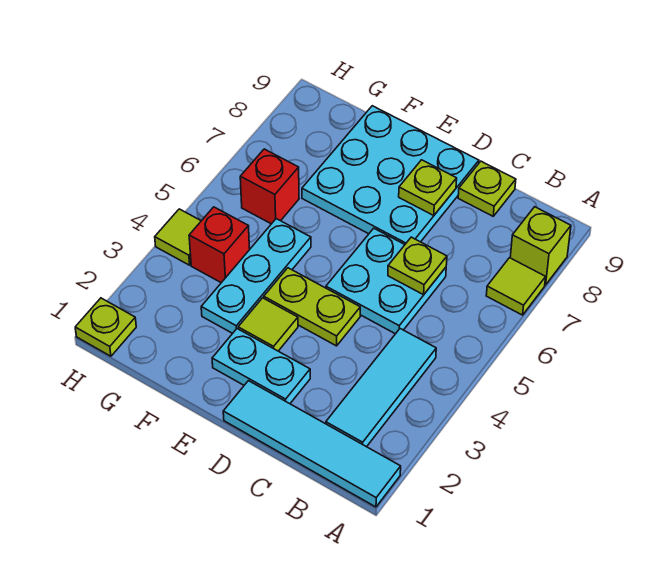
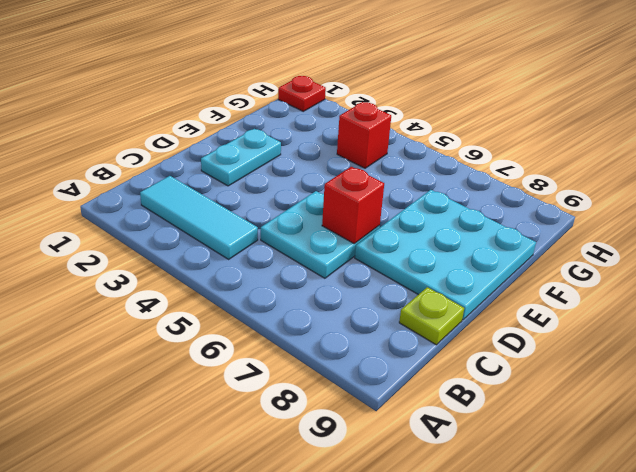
red 1x1 brick [322,167,384,243] -> red 1x1 brick moved to [240,149,299,224]
red 1x1 plate [278,76,326,111] -> lime 1x1 plate [75,298,136,356]
none -> cyan 1x4 tile [223,381,401,507]
none -> lime 1x1 tile [486,258,546,315]
none -> lime 1x1 brick [510,207,571,285]

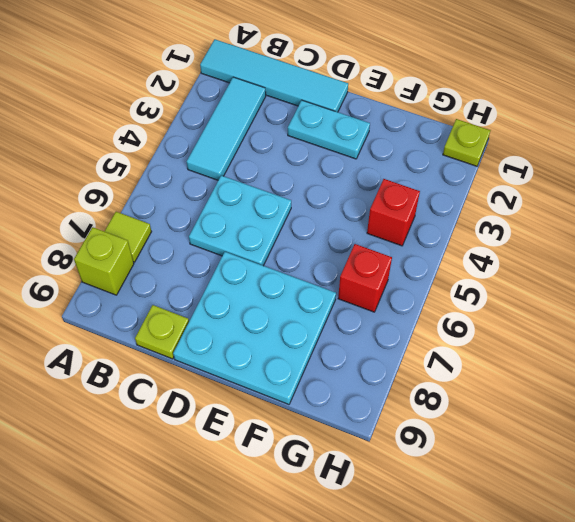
none -> lime 1x2 plate [264,268,360,346]
none -> lime 1x1 tile [238,298,298,351]
none -> cyan 1x3 plate [201,219,311,333]

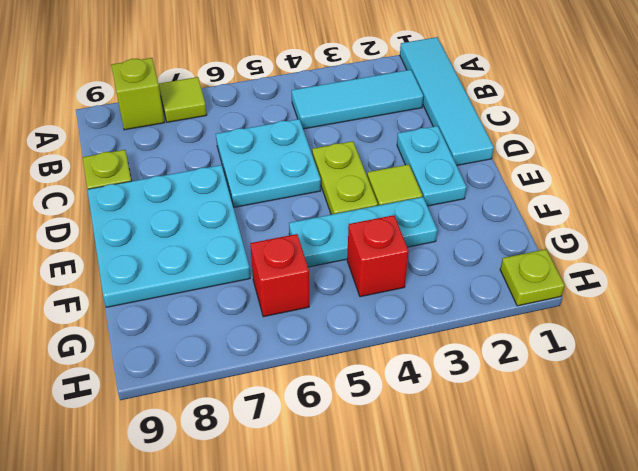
none -> lime 1x1 tile [155,209,201,265]
none -> lime 1x1 plate [388,237,447,295]
none -> lime 1x1 plate [399,160,457,216]

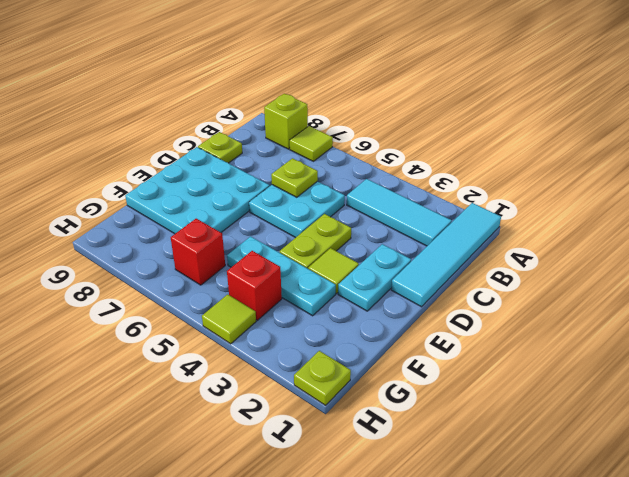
none -> lime 1x1 plate [399,160,457,216]

